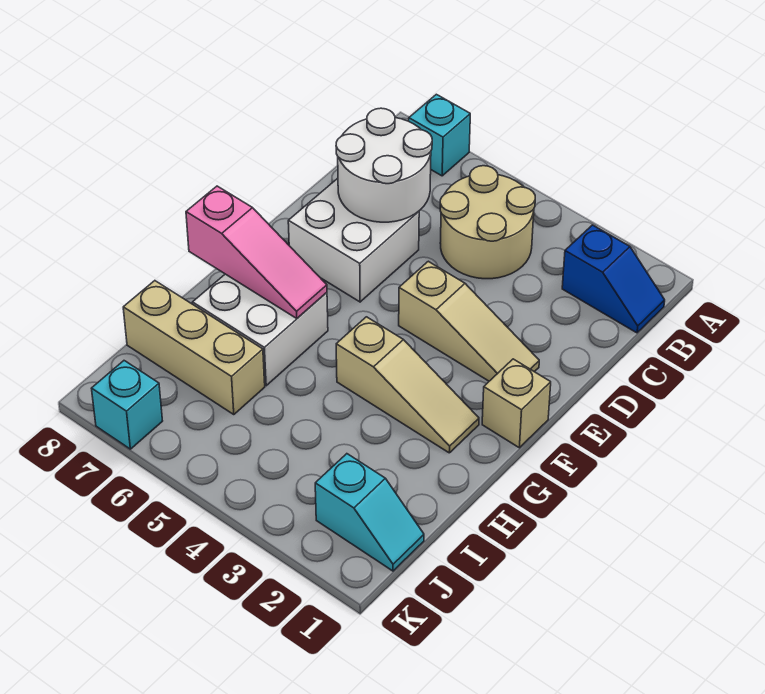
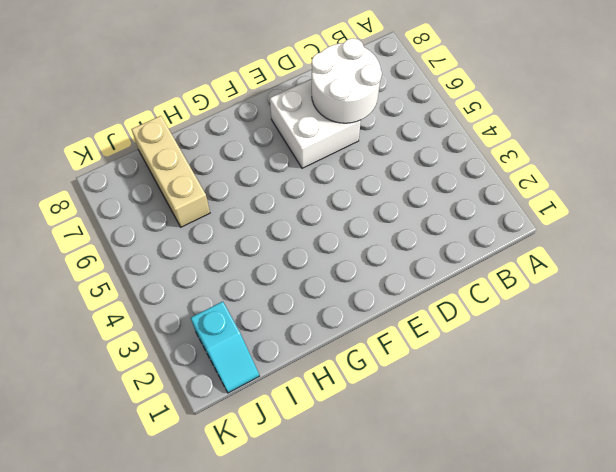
none -> cyan 1x1 brick [409,94,470,176]
none -> blue 1x2 slope [562,225,665,333]
none -> tan 2x2 round brick [440,166,535,279]

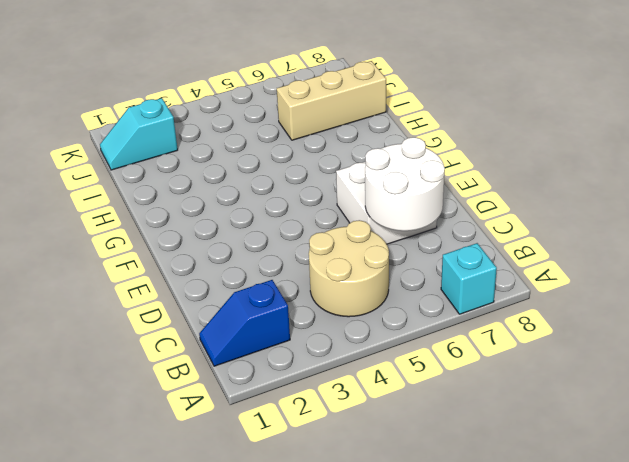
none -> tan 1x3 slope [399,261,539,381]
none -> tan 1x1 brick [482,359,551,448]
none -> tan 1x3 slope [336,317,479,453]

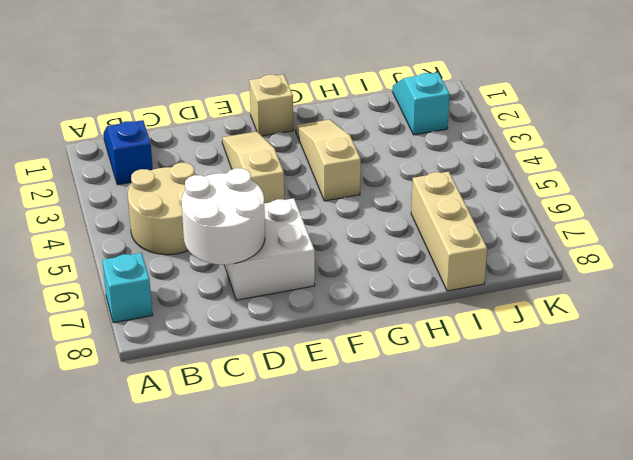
none -> white 2x2 brick [193,274,328,386]
none -> cyan 1x1 brick [91,361,162,449]
none -> pink 1x3 slope [186,186,327,318]

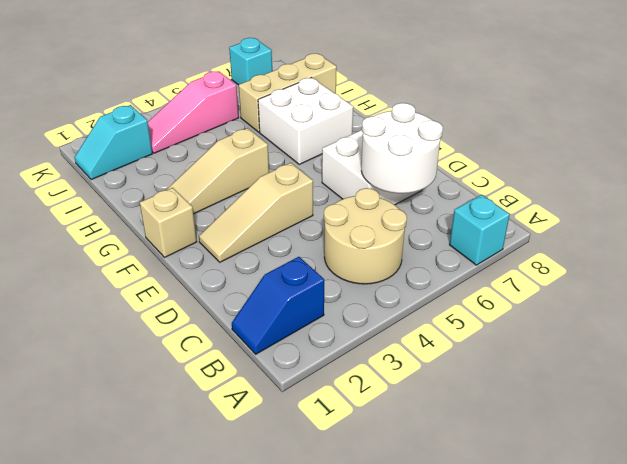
pink 1x3 slope [148,71,239,153] -> pink 1x3 slope moved to [186,186,327,318]

